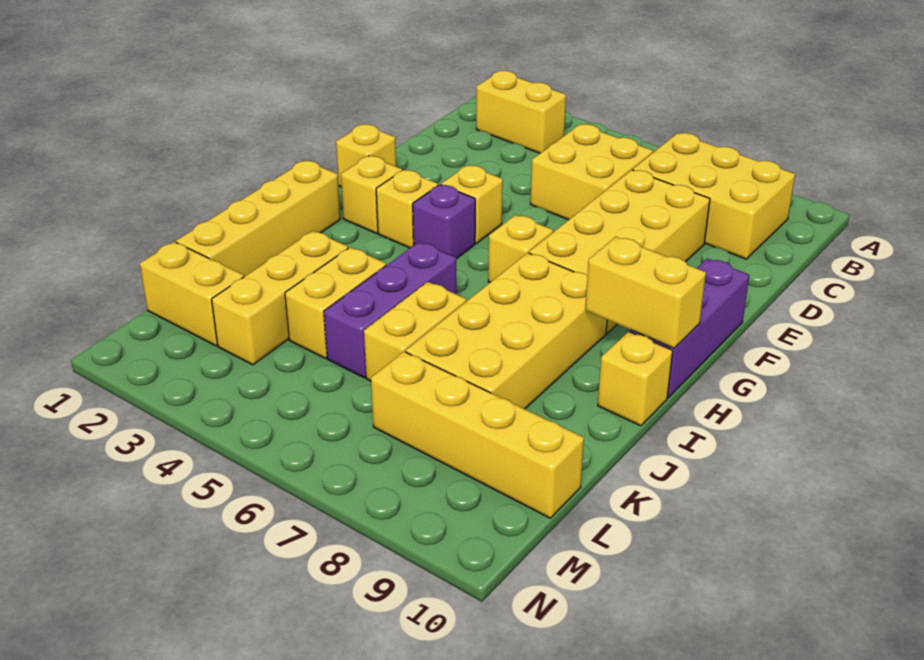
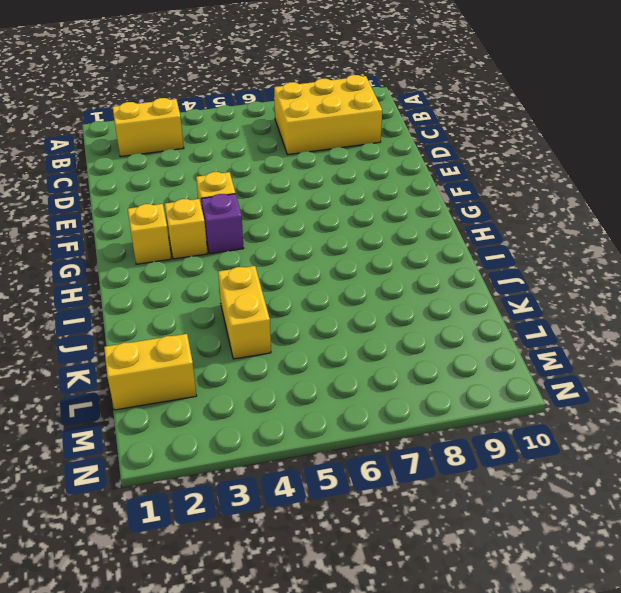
none -> yellow 2x2 brick [530,124,653,220]
none -> yellow 2x4 brick [529,170,710,333]
none -> yellow 1x1 brick [336,124,396,187]

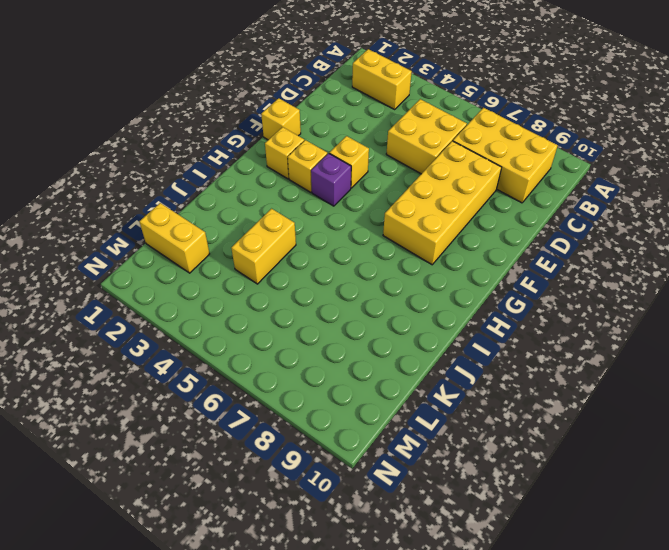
none -> purple 1x3 brick [630,258,750,398]
none -> yellow 1x1 brick [488,215,553,282]
none -> yellow 1x4 brick [176,161,340,277]

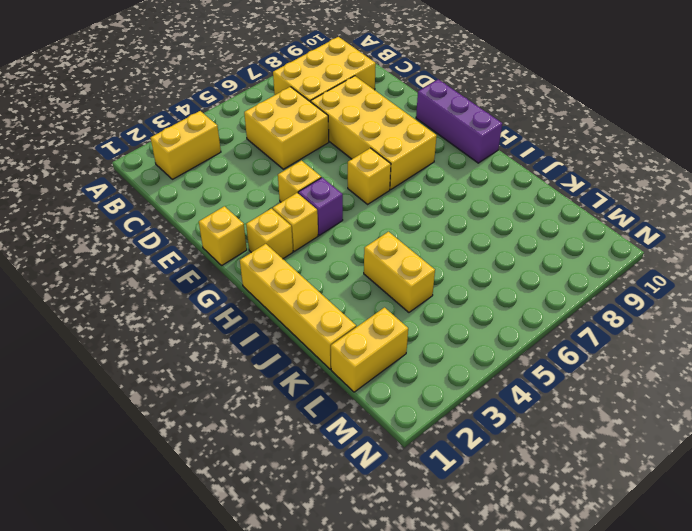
none -> yellow 2x4 brick [406,253,607,409]
none -> purple 1x3 brick [324,242,457,378]
none -> yellow 1x1 brick [598,331,673,426]

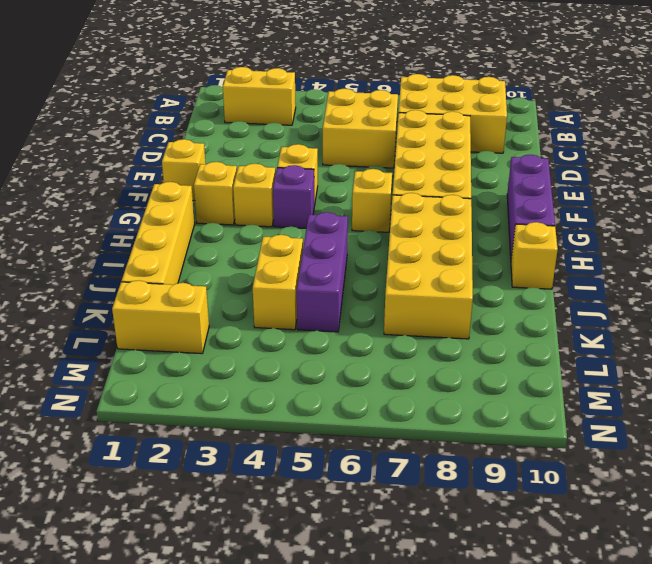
none -> yellow 1x3 brick [212,231,348,365]
none -> yellow 1x2 brick [364,282,467,381]
none -> yellow 1x4 brick [371,352,584,518]

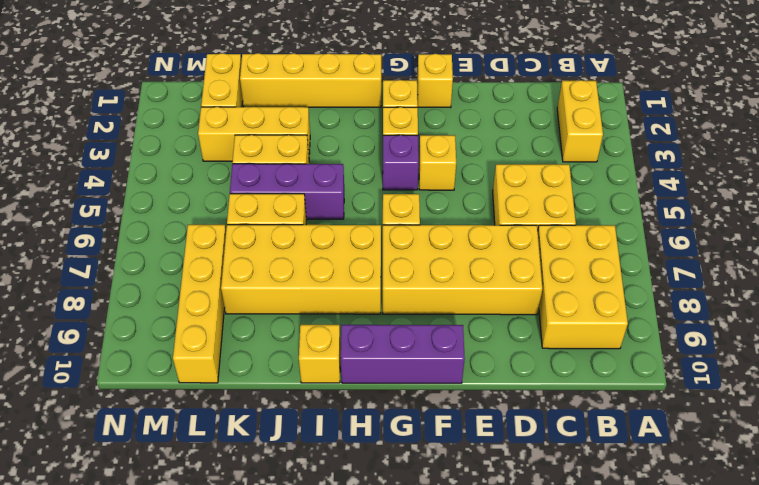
none -> yellow 1x2 brick [585,237,706,348]

